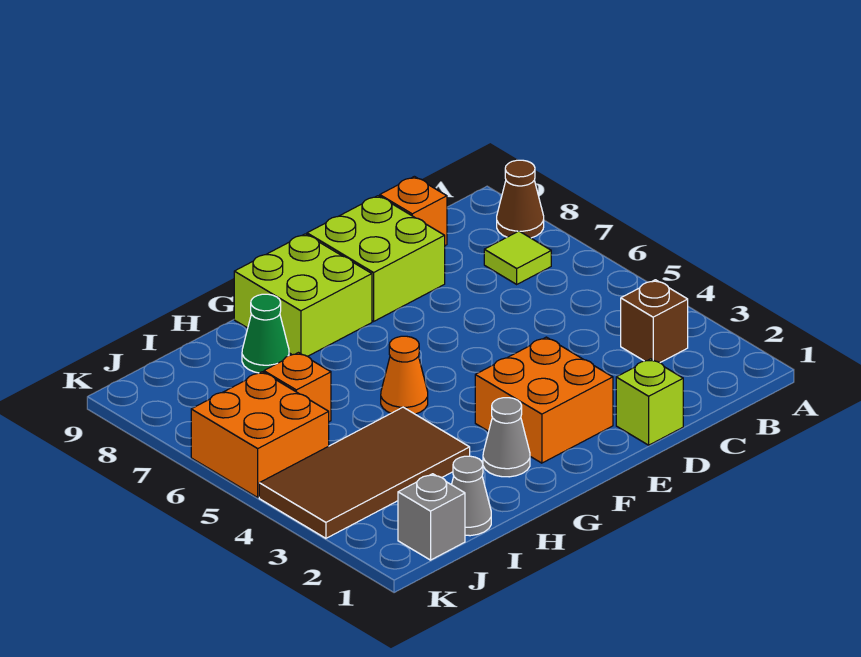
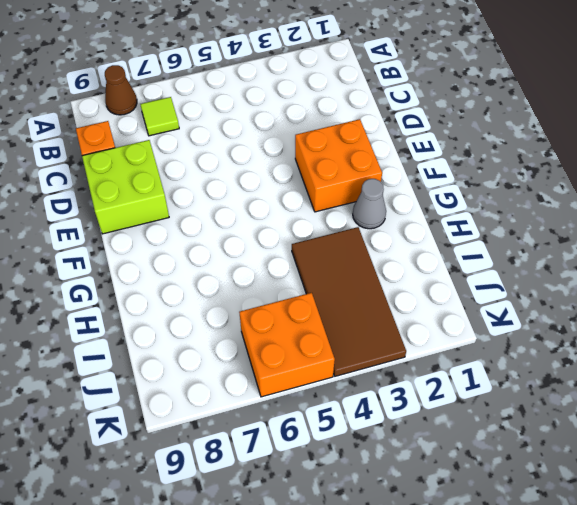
none -> brown 1x1 brick [621,280,688,363]
none -> lime 1x1 brick [616,359,683,445]
none -> lime 2x2 brick [234,234,372,356]

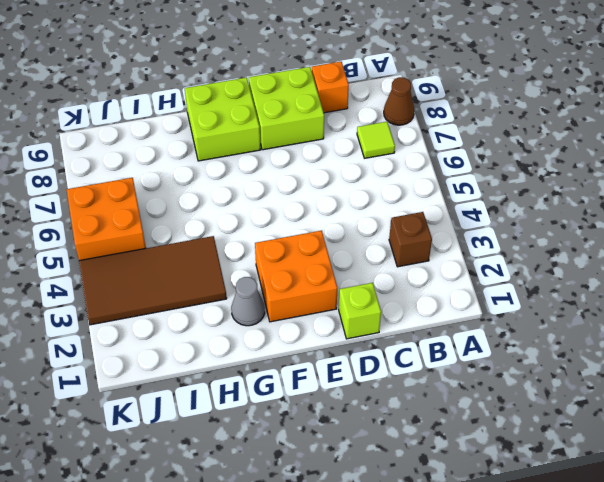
none -> orange 1x1 cone [381,336,428,414]
none -> green 1x1 cone [242,294,289,373]
none -> grey 1x1 cone [452,456,491,536]

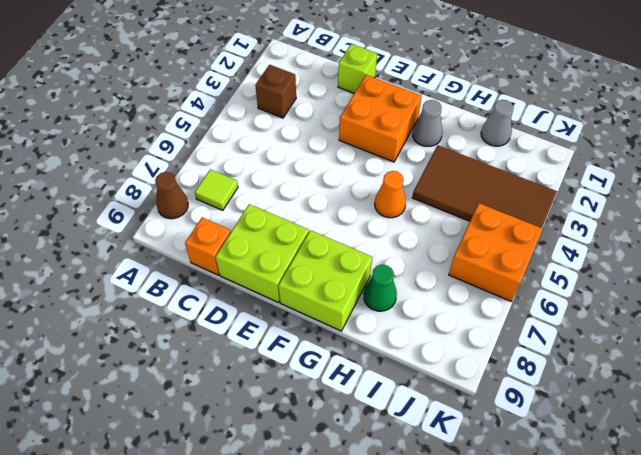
none -> orange 1x1 brick [264,353,331,422]
none -> grey 1x1 brick [398,474,465,560]

